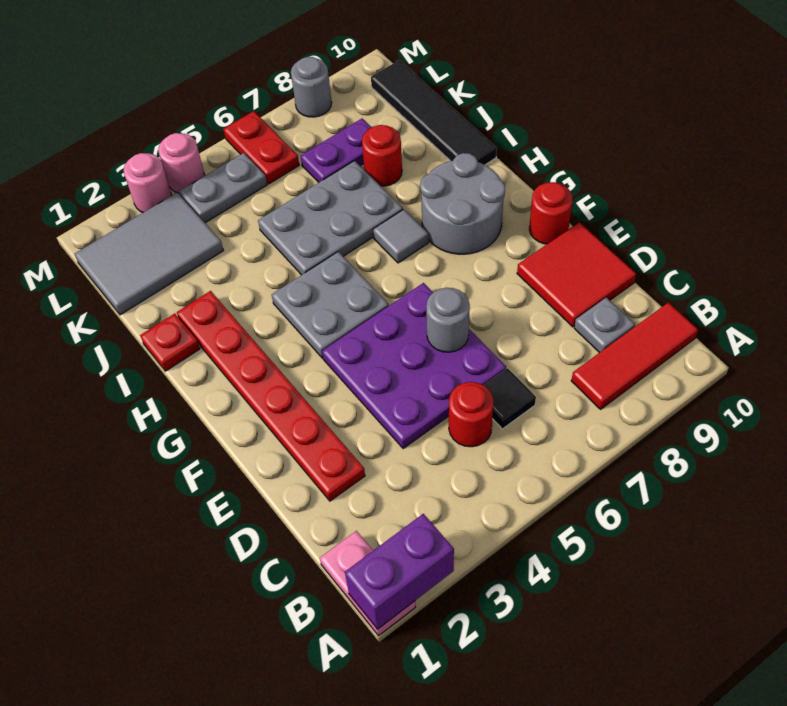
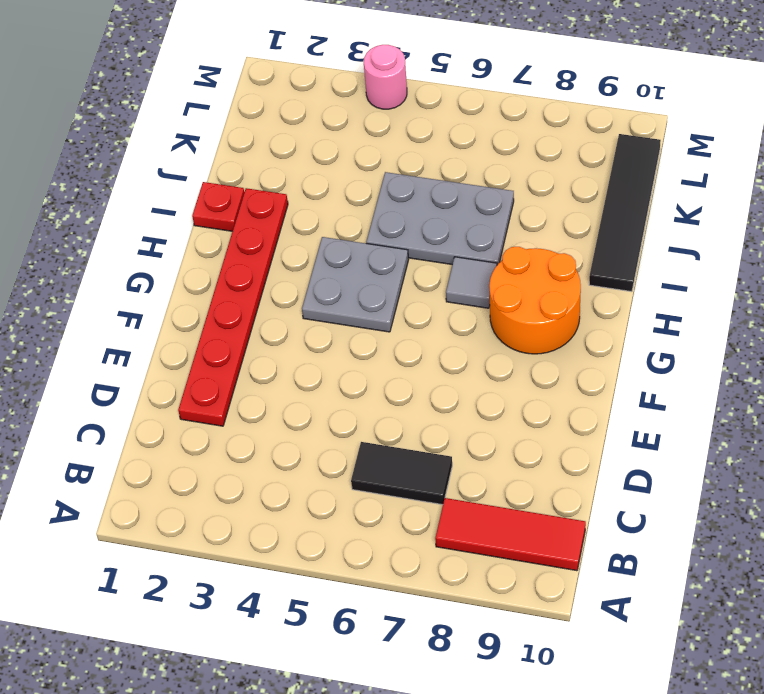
black 1x2 tile [351,442,452,505] -> black 1x1 tile [484,368,536,429]
orange 2x2 round brick [489,247,581,354] -> grey 2x2 round brick [420,153,505,254]
none -> pink 1x2 plate [320,531,415,636]
none -> red 1x1 round brick [449,382,494,447]
none -> grey 1x1 plate [574,298,635,353]

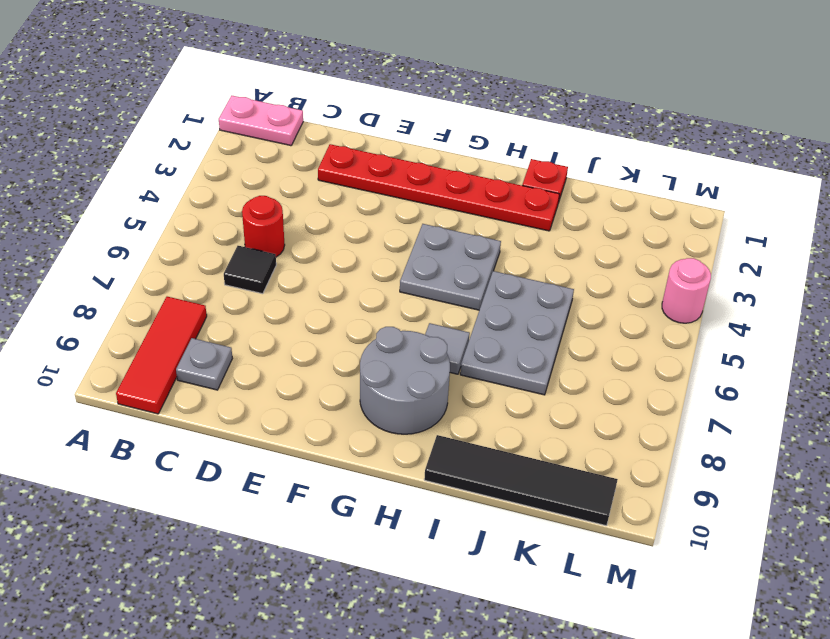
none -> purple 3x3 plate [322,283,506,449]
none -> red 2x2 tile [517,222,636,327]
none -> red 1x1 round brick [529,182,573,244]

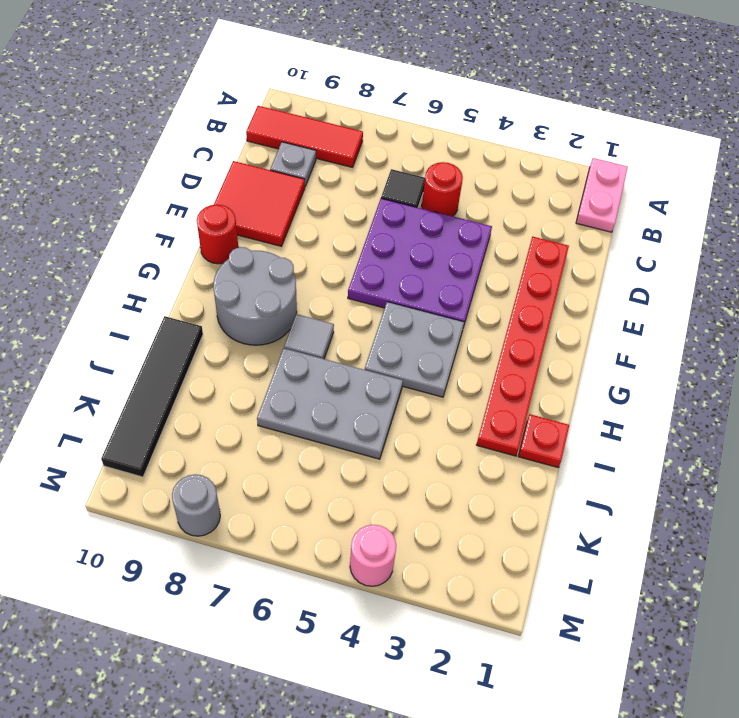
none -> red 1x1 round brick [362,125,402,186]
none -> grey 2x3 tile [75,193,223,315]
none -> purple 1x2 plate [301,119,372,182]

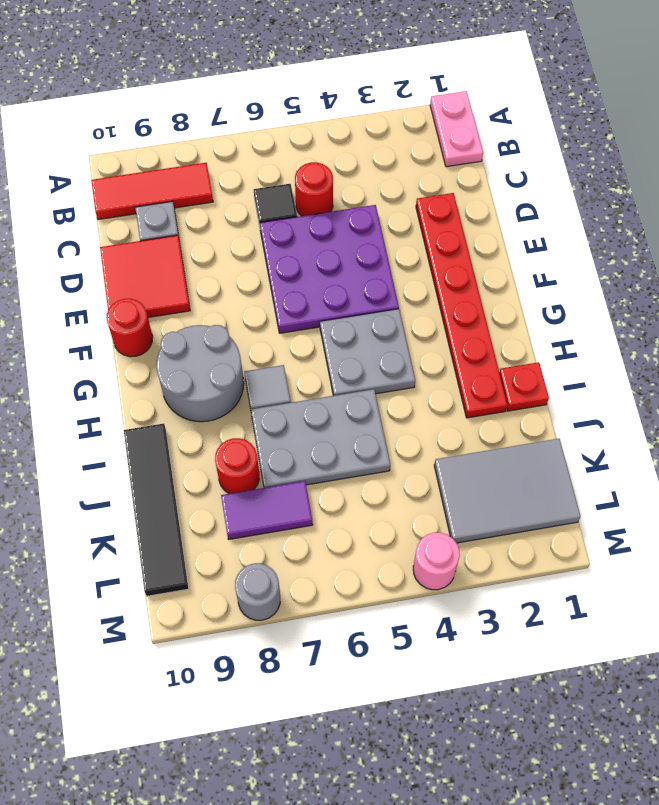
purple 1x2 tile [221,481,313,539] -> purple 1x2 plate [301,119,372,182]
none -> grey 1x2 plate [179,153,267,223]
none -> red 1x2 plate [224,111,299,184]
none -> pink 1x1 round brick [124,153,172,212]

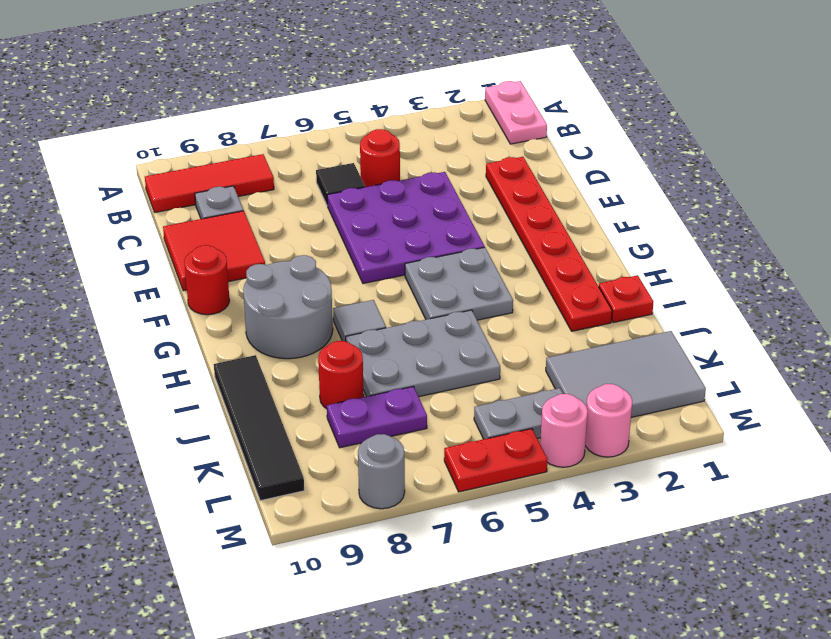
red 1x2 plate [444,429,547,492] -> red 1x2 plate turned to [224,111,299,184]
none -> purple 1x2 brick [345,514,454,629]
none -> grey 1x1 round brick [426,288,470,352]

